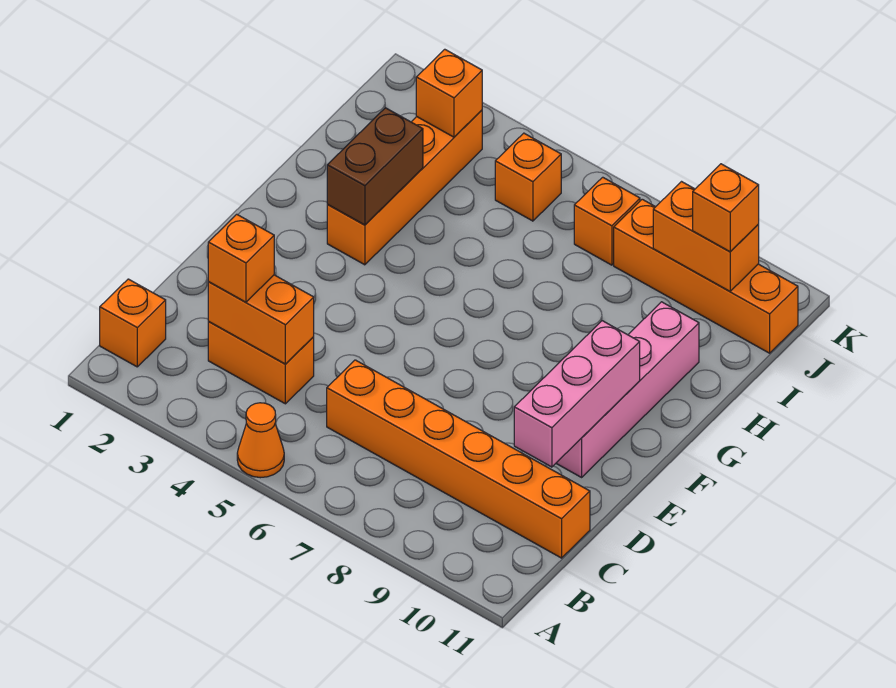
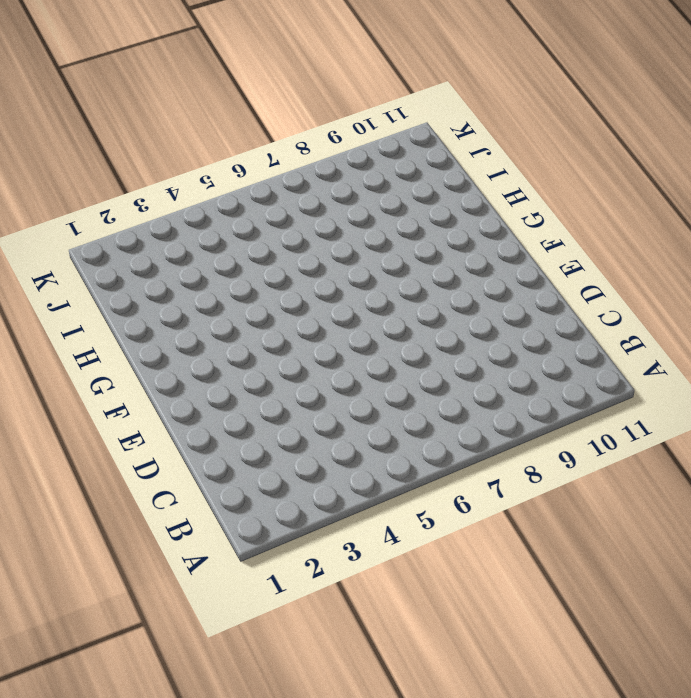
none -> orange 1x1 cone [237,403,284,478]
none -> orange 1x1 brick [100,279,166,367]
none -> orange 1x2 brick [208,322,314,404]

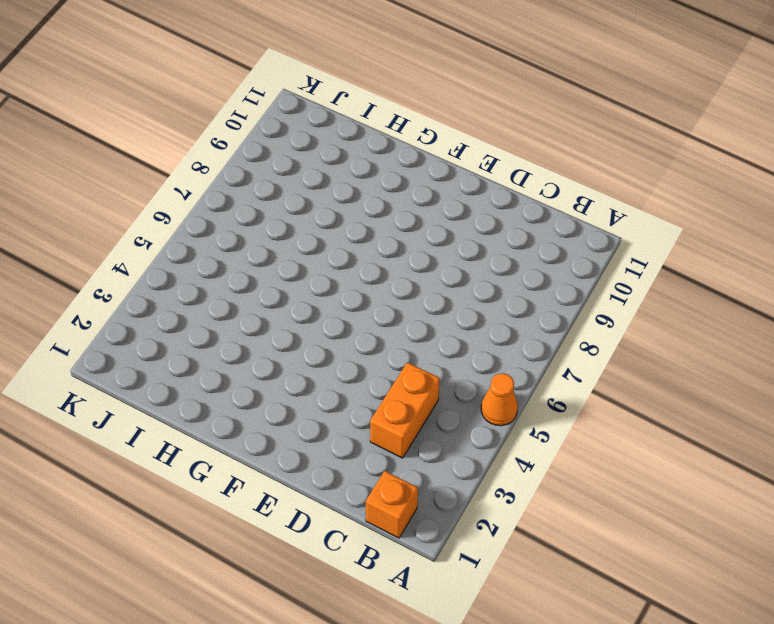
none -> orange 1x6 brick [327,360,590,558]
none -> pink 1x4 brick [556,302,699,477]
none -> orange 1x4 brick [327,110,482,265]

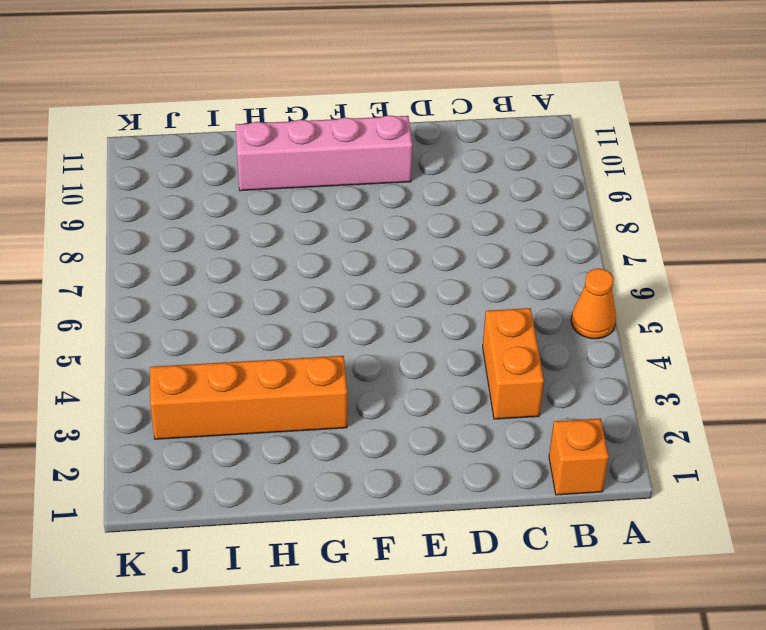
none -> orange 1x6 brick [327,360,590,558]
none -> orange 1x1 brick [495,133,561,221]
none -> orange 1x1 brick [574,177,640,265]

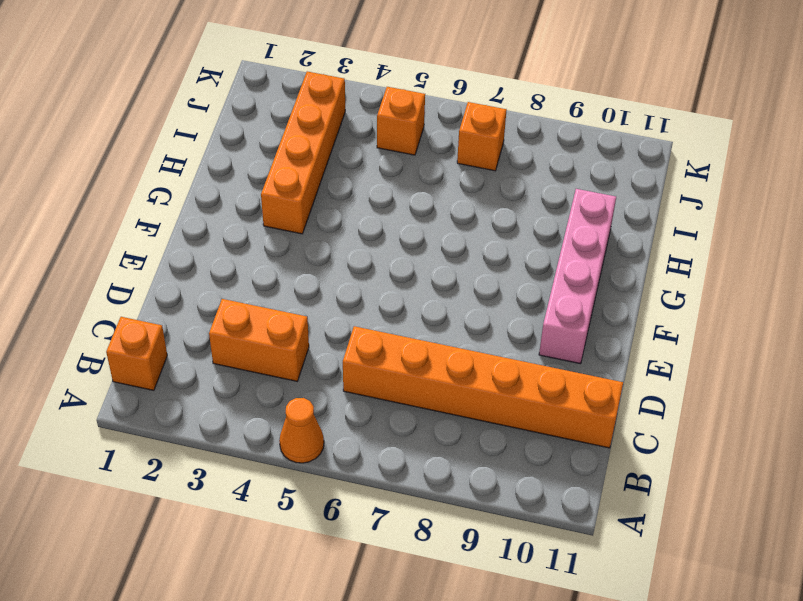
none -> orange 1x4 brick [614,199,798,353]
none -> orange 1x2 brick [208,275,314,364]
none -> pink 1x3 brick [514,321,640,467]

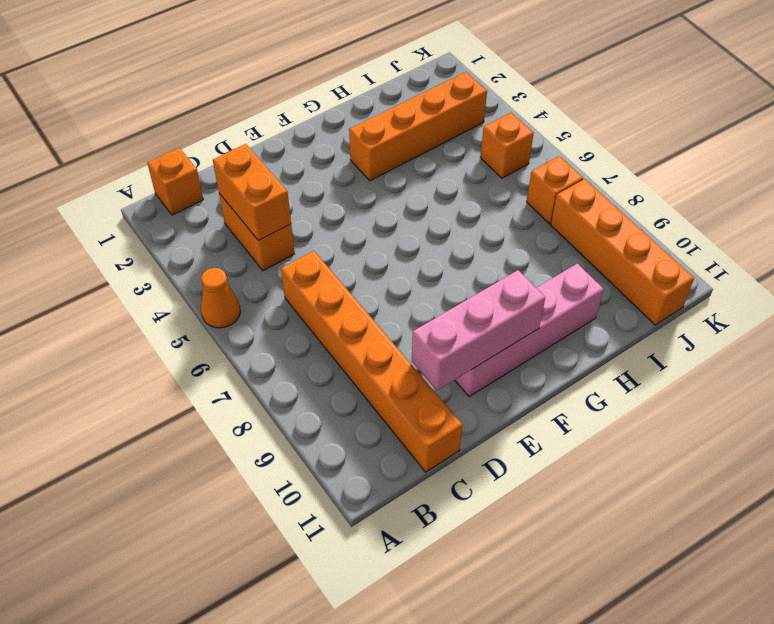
none -> brown 1x2 brick [327,108,423,225]
none -> orange 1x1 brick [416,49,482,137]
none -> orange 1x2 brick [653,182,759,291]

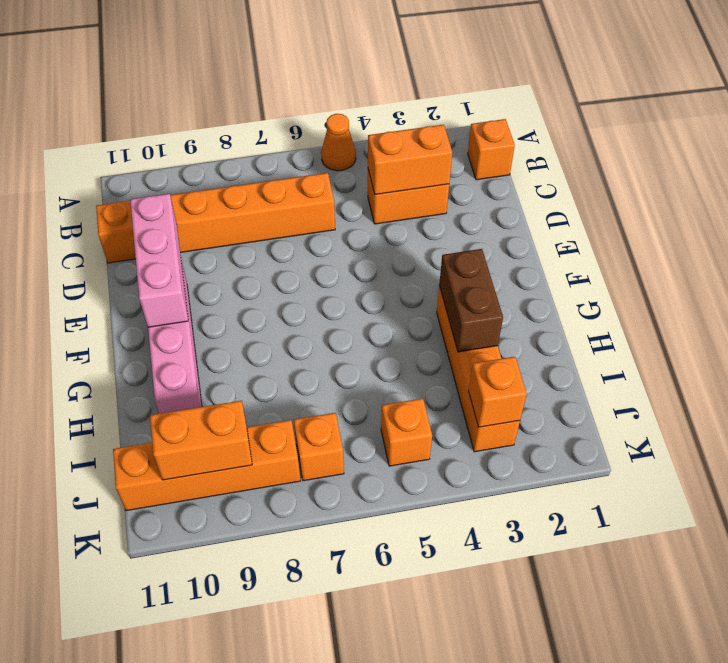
none -> orange 1x1 brick [208,214,274,302]
none -> orange 1x1 brick [693,164,759,252]

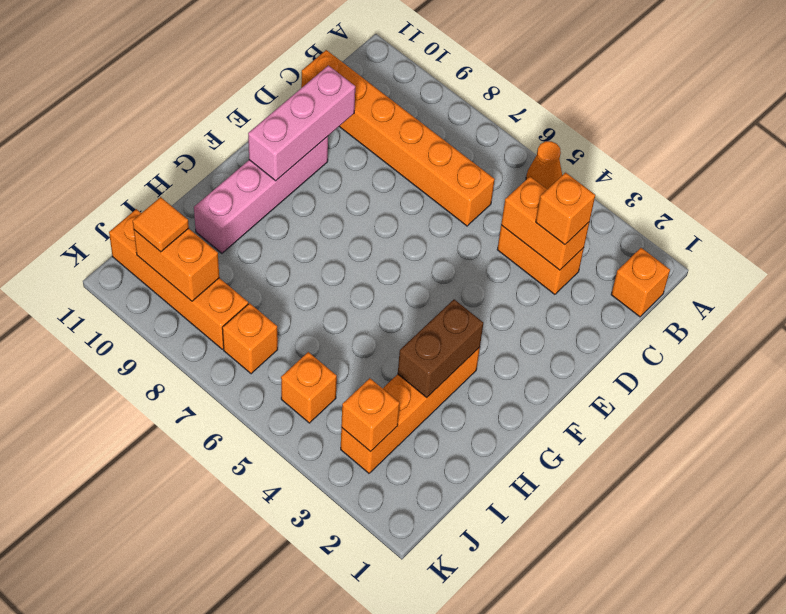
orange 1x1 tile [133,197,189,252] -> orange 1x1 brick [693,164,759,252]

